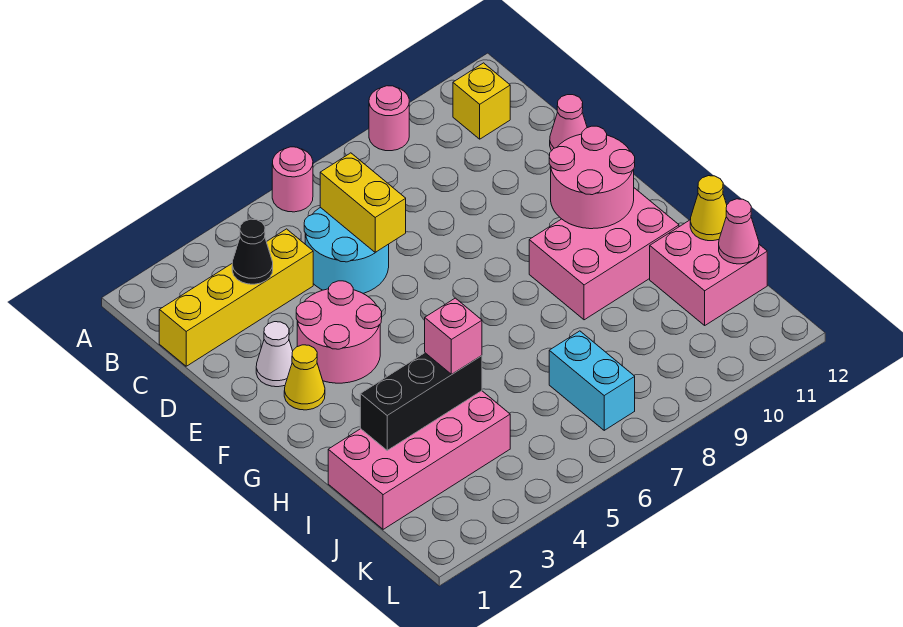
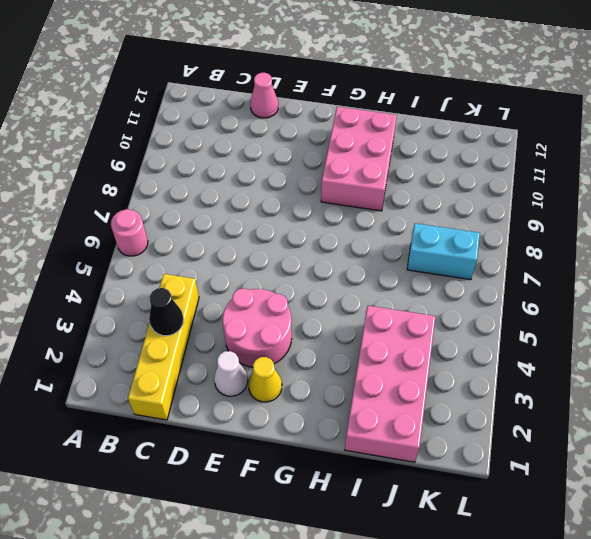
none -> pink 1x1 round brick [369,86,409,151]
none -> yellow 1x1 brick [453,63,510,139]
none -> cyan 2x2 round brick [304,207,389,294]

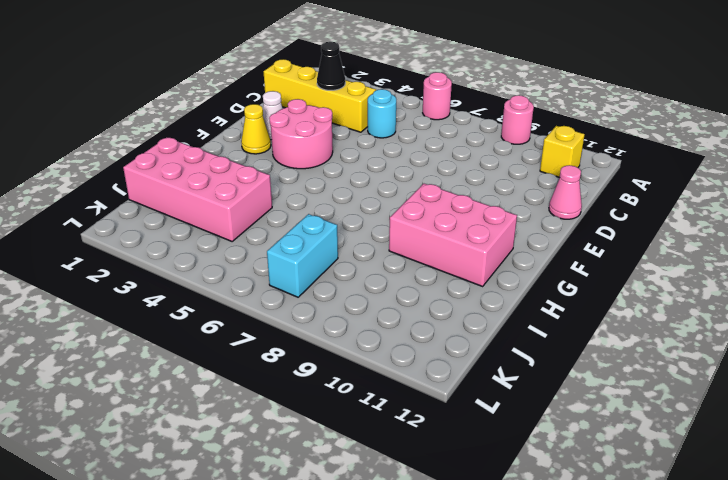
cyan 1x1 round brick [368,89,396,138] -> cyan 2x2 round brick [304,207,389,294]
none -> pink 2x2 brick [650,220,767,325]
none -> yellow 1x2 brick [320,153,406,252]
none -> pink 2x2 round brick [549,126,635,229]

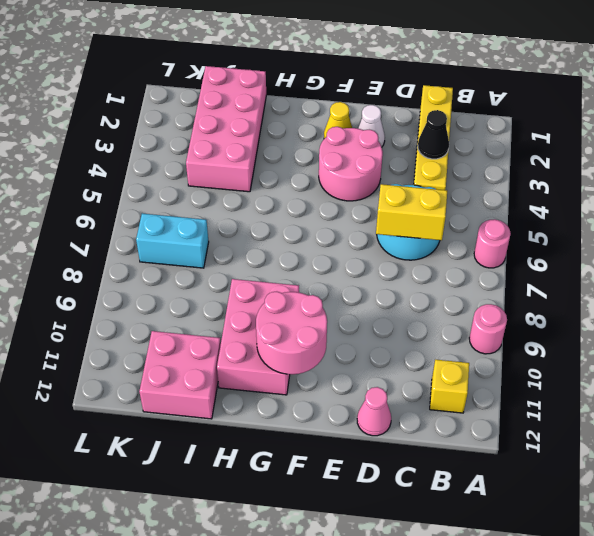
none -> black 1x3 brick [360,353,482,450]
none -> yellow 1x1 cone [690,176,727,241]
none -> pink 1x1 cone [719,199,759,264]

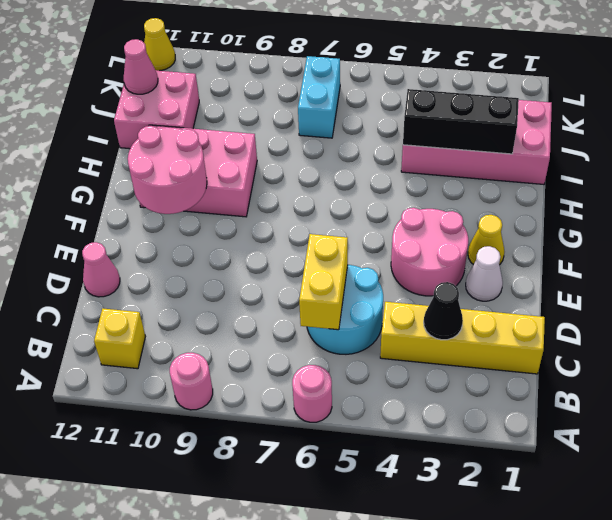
yellow 1x1 cone [144,18,175,71] -> yellow 1x1 cone moved to [690,176,727,241]
none -> pink 1x1 brick [425,298,482,374]

